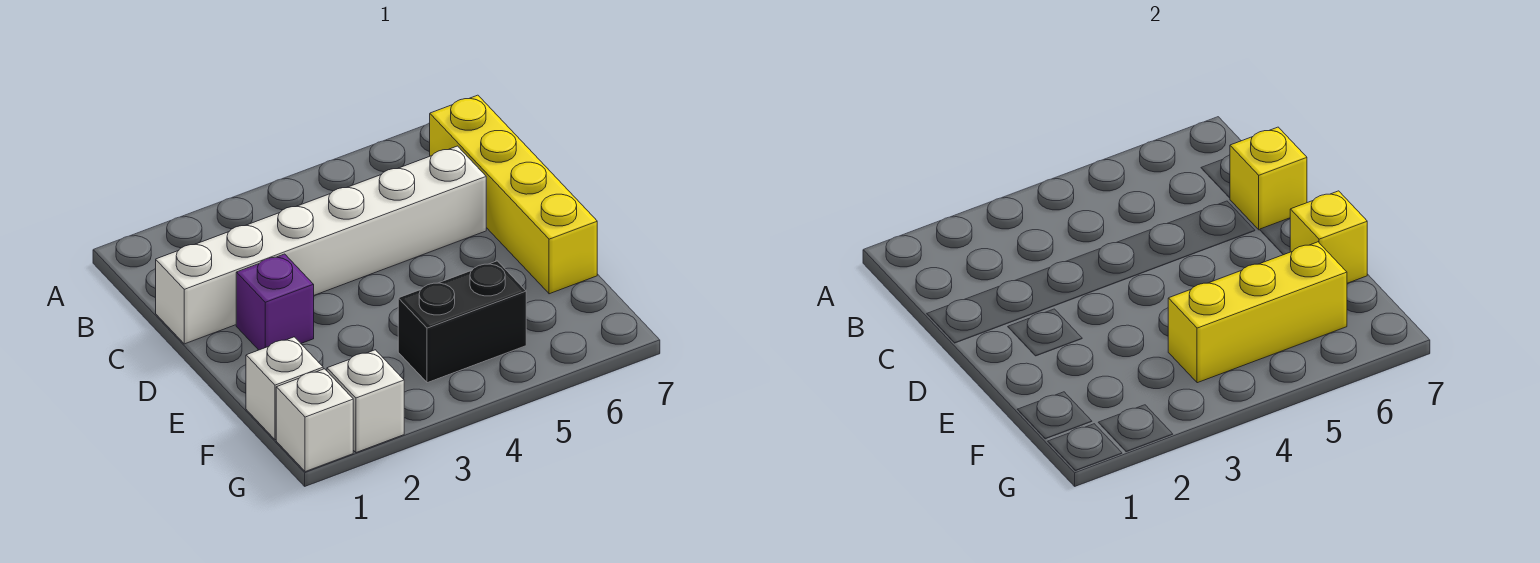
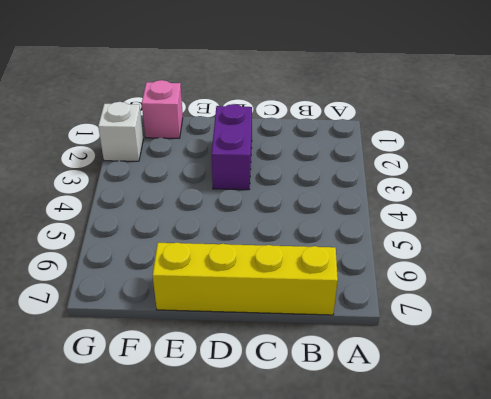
purple 1x2 brick [211,104,252,190] -> purple 1x1 brick [236,254,314,350]
pink 1x1 brick [142,80,183,138] -> white 1x1 brick [246,337,323,440]
none -> white 1x6 brick [156,146,486,344]
none -> black 1x2 brick [398,261,526,383]

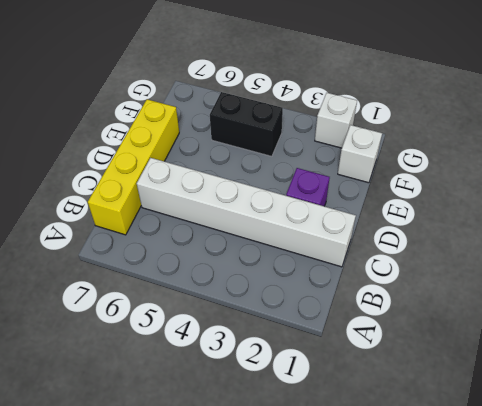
none -> white 1x1 brick [276,369,353,472]
none -> yellow 1x1 brick [1230,127,1307,230]

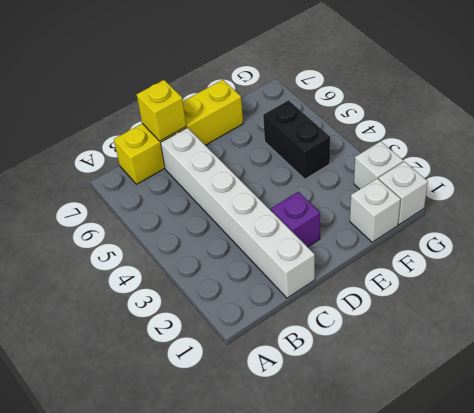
none -> yellow 1x1 brick [1290,191,1367,283]
none -> yellow 1x3 brick [1168,242,1347,383]

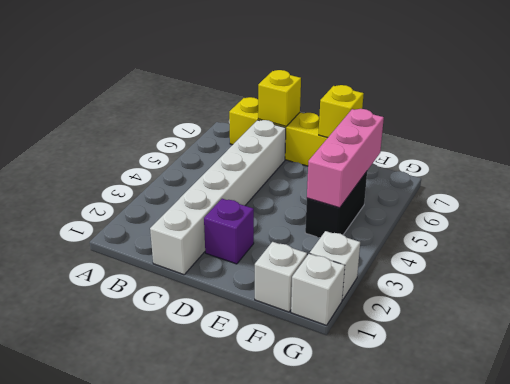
pink 1x3 brick [307,109,384,208] -> yellow 1x3 brick [1168,242,1347,383]

